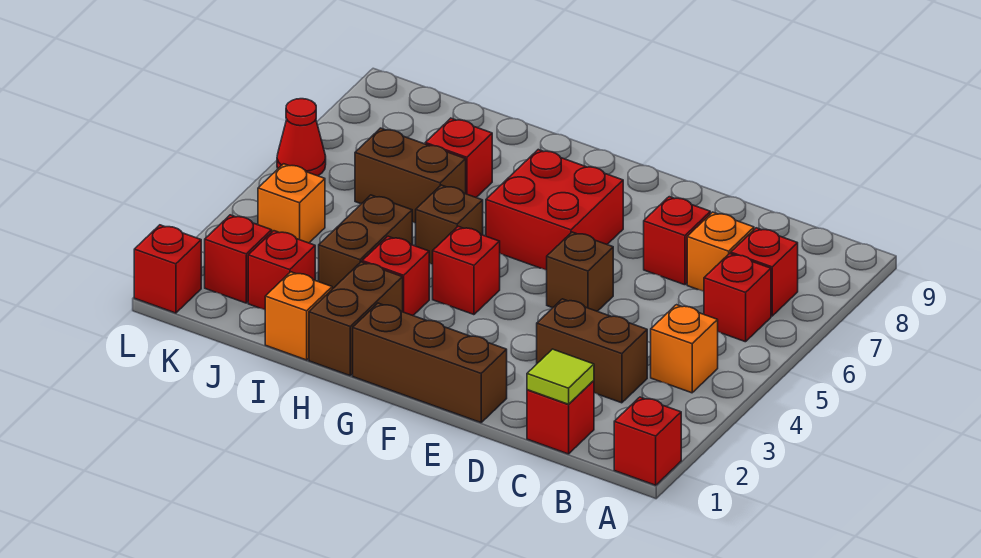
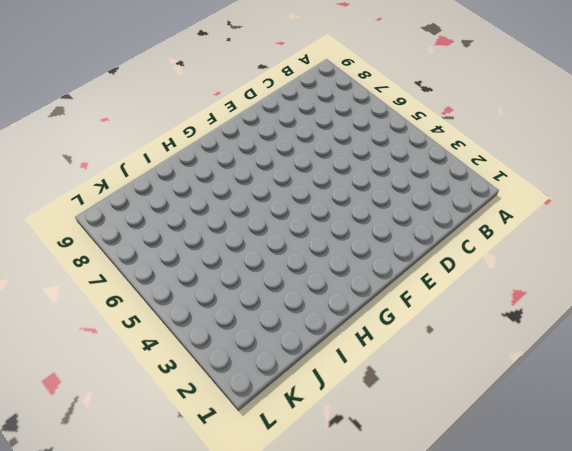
none -> red 1x1 brick [614,397,681,485]
none -> orange 1x1 brick [651,305,718,393]
none -> red 1x1 brick [704,253,771,342]

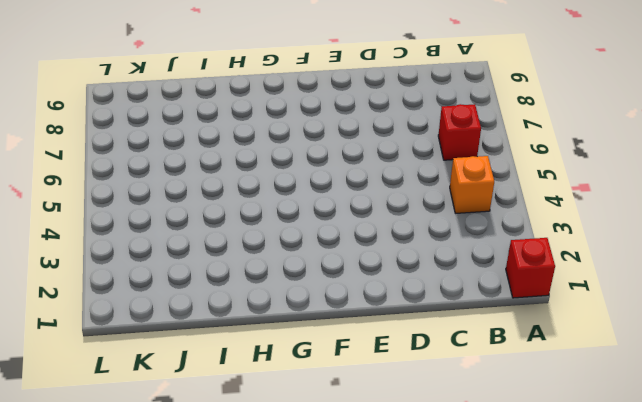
none -> red 1x1 brick [731,228,798,316]
none -> red 1x1 brick [527,381,594,454]
none -> brown 1x2 brick [537,299,647,403]

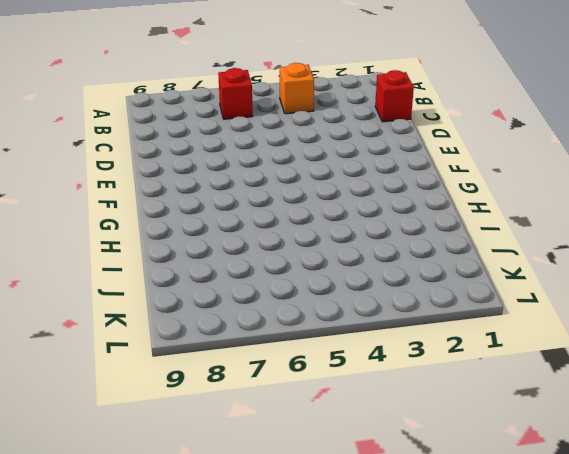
none -> red 1x1 brick [614,397,681,485]
none -> red 1x1 brick [731,228,798,316]
none -> brown 1x2 brick [537,299,647,403]

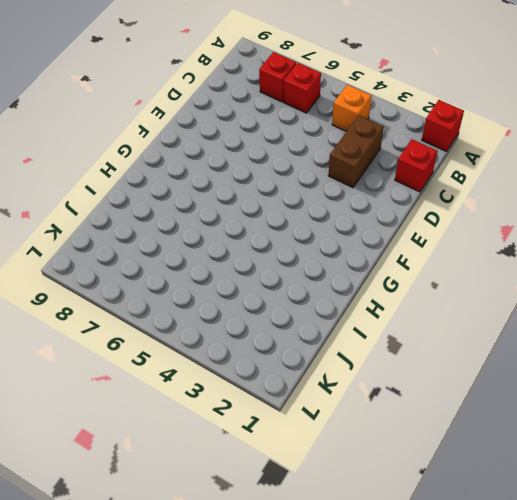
none -> orange 1x1 brick [687,212,754,291]
none -> red 1x1 brick [644,197,710,285]
none -> brown 1x3 brick [353,303,507,423]

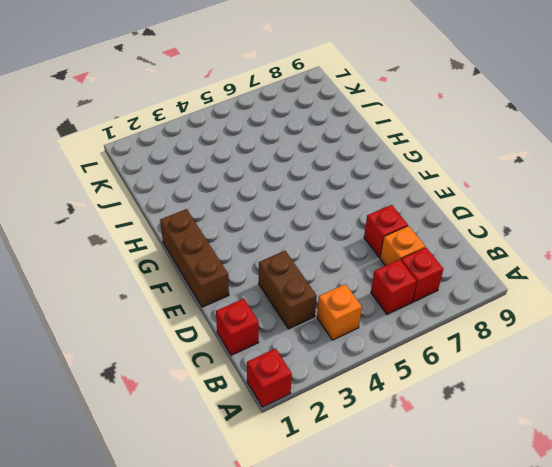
none -> brown 1x1 brick [547,232,613,311]
none -> red 2x2 brick [486,150,623,270]
none -> red 1x1 brick [433,226,500,315]

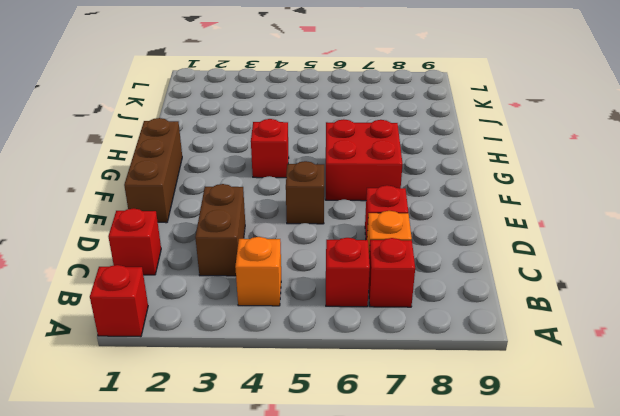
none -> brown 1x2 brick [309,262,403,376]
none -> red 1x1 brick [362,236,429,315]
none -> brown 1x1 brick [416,185,483,264]

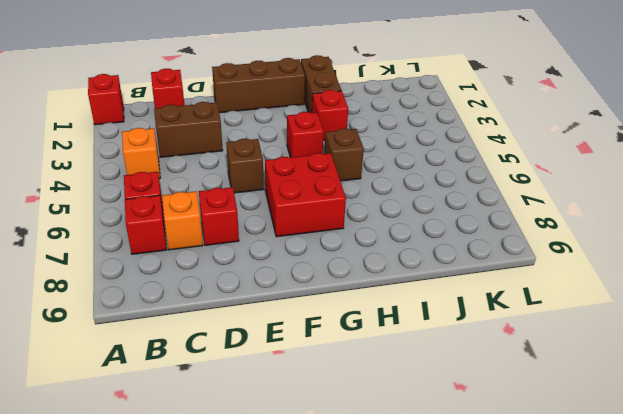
none -> orange 1x1 brick [265,272,332,360]
none -> brown 1x2 brick [319,195,412,289]
none -> brown 1x2 brick [355,128,466,223]

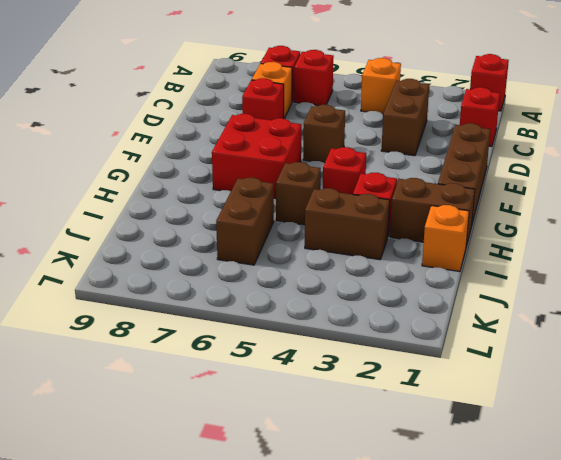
none -> red 1x1 brick [425,118,492,197]
none -> red 1x1 brick [248,231,315,310]
none -> red 1x1 brick [205,215,272,303]

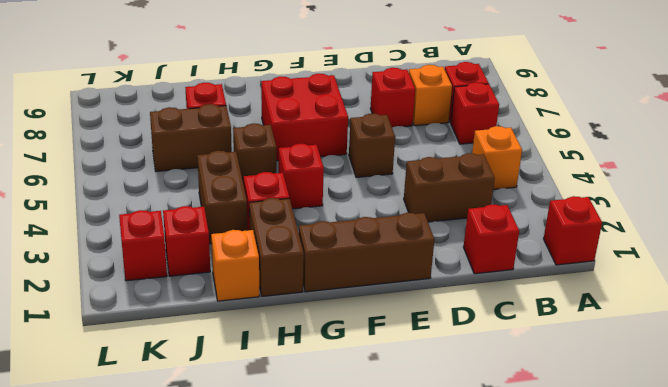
none -> orange 1x1 brick [258,164,325,243]
none -> red 1x1 brick [134,225,201,313]
none -> red 1x1 cone [277,99,326,176]

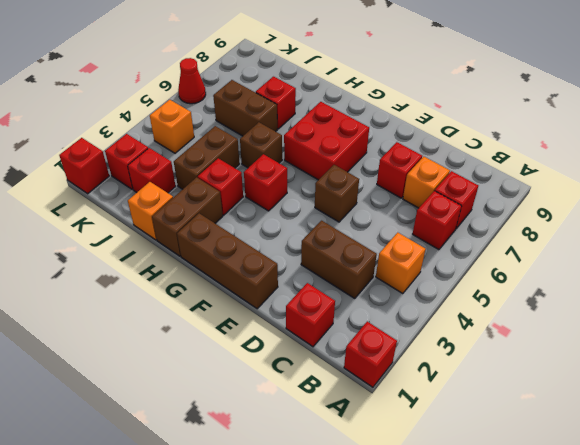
none -> lime 1x1 tile [527,349,594,404]

